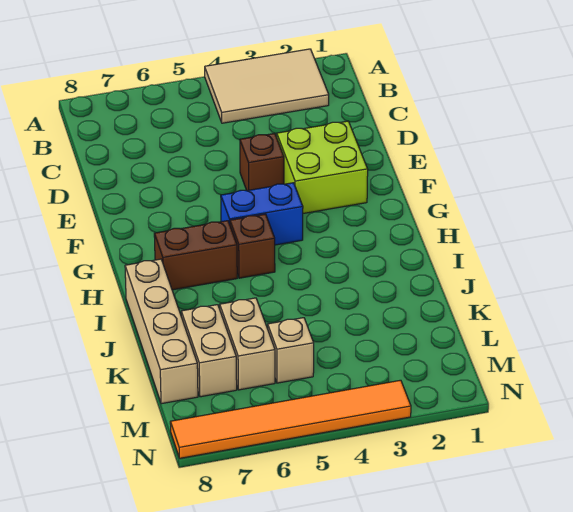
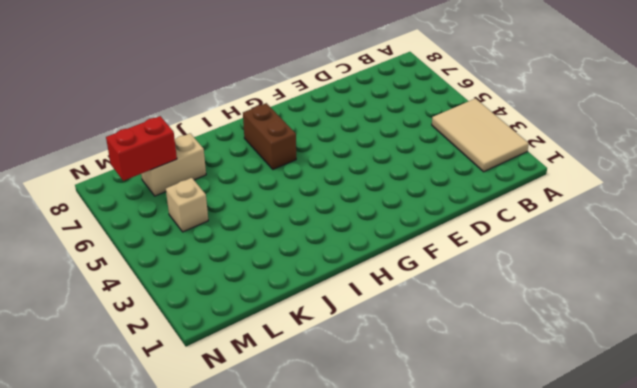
red 1x2 brick [106,116,177,181] -> none
none -> lime 2x2 brick [277,121,368,213]
none -> brown 1x1 brick [240,133,284,190]

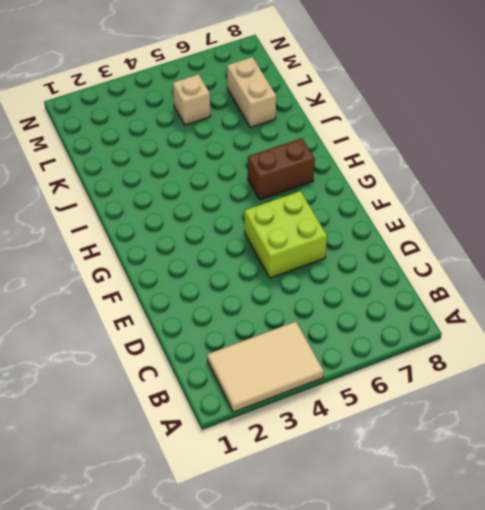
lime 2x2 brick [245,191,327,278] -> lime 2x2 brick moved to [277,121,368,213]
none -> brown 1x1 brick [240,133,284,190]
none -> blue 1x2 brick [221,183,303,245]

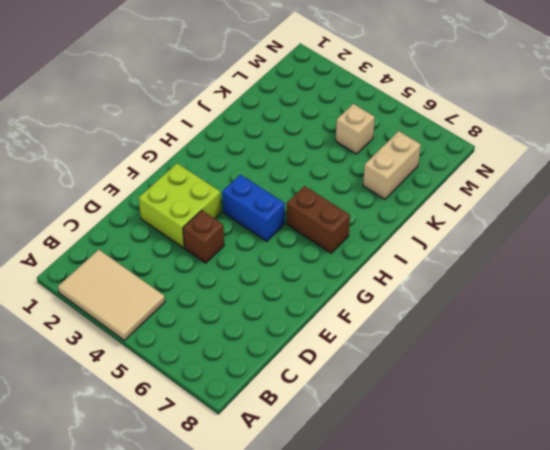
none -> brown 1x1 brick [230,214,275,278]
none -> tan 1x4 brick [125,259,198,404]

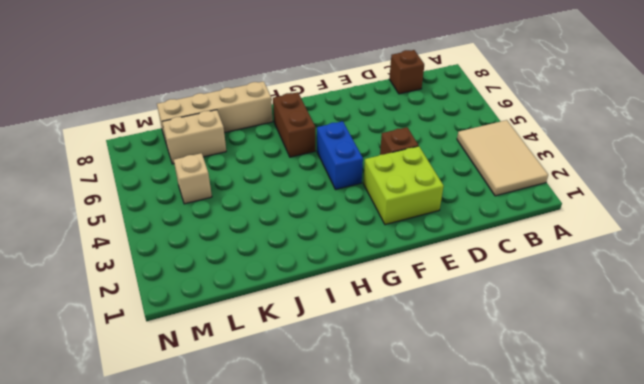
brown 1x1 brick [389,50,424,94] -> brown 1x1 brick moved to [230,214,275,278]
none -> tan 1x2 brick [220,298,275,390]
none -> orange 1x6 tile [170,380,411,458]

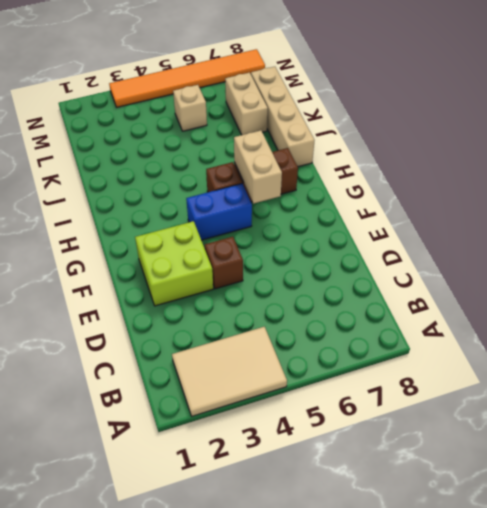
tan 1x2 brick [234,130,282,204] -> tan 1x2 brick moved to [220,298,275,390]

